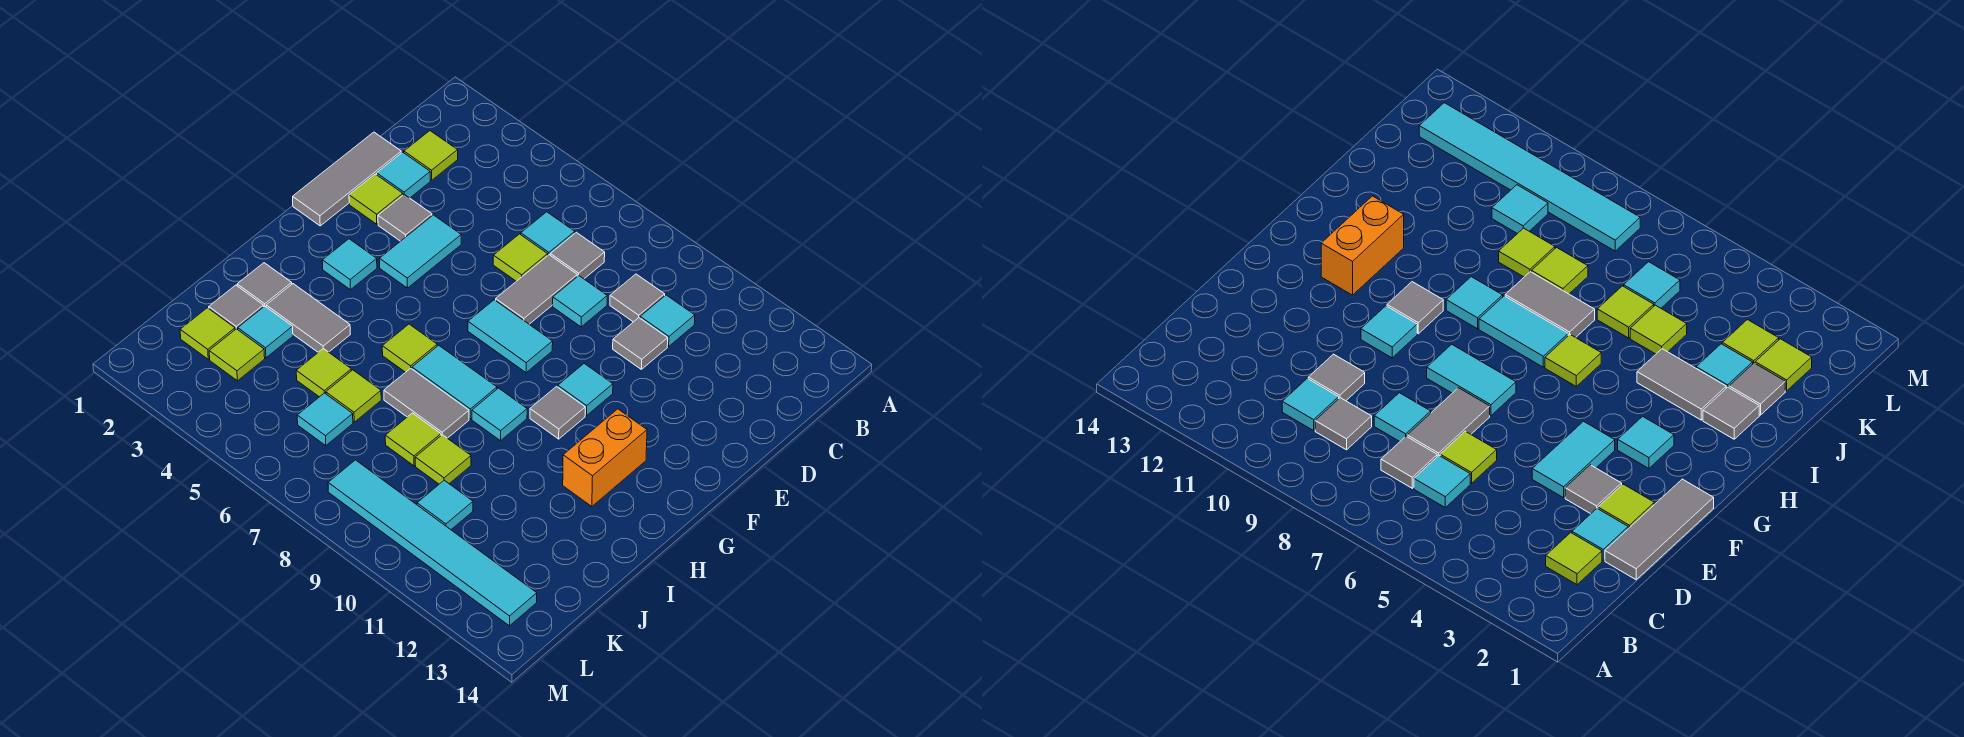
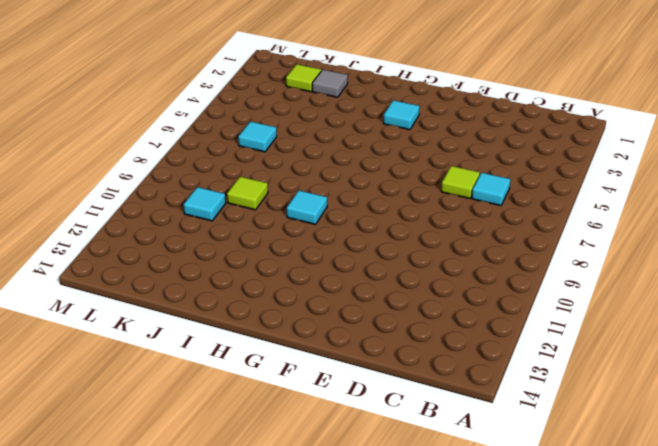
none -> lime 1x1 tile [404,131,458,180]
none -> grey 1x1 tile [550,232,605,279]
none -> grey 1x1 tile [610,274,665,322]
none -> cyan 1x1 tile [640,295,695,346]

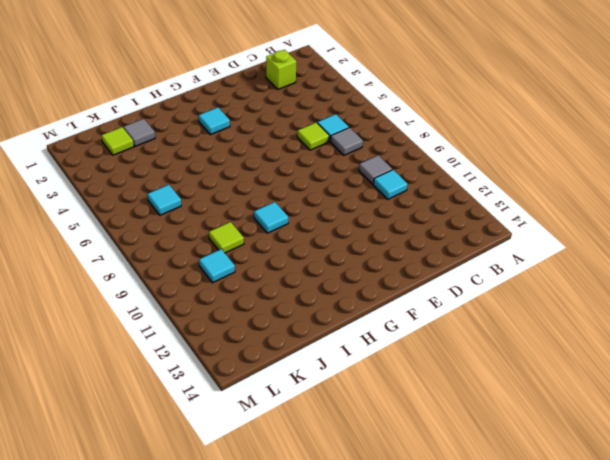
lime 1x1 brick [266,50,296,89] -> lime 1x1 tile [404,131,458,180]
none -> grey 1x3 tile [293,132,401,226]
none -> cyan 1x1 tile [377,152,430,198]
none -> grey 1x2 tile [496,255,577,324]
none -> cyan 1x1 tile [553,276,607,327]

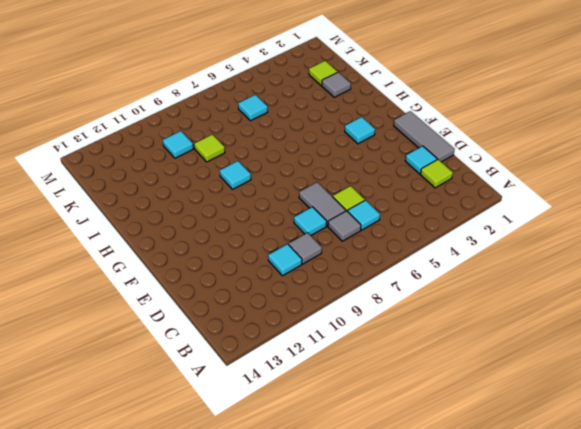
none -> grey 1x1 tile [613,318,668,369]
none -> lime 1x1 tile [349,174,403,224]
none -> grey 1x1 tile [378,194,432,241]
none -> cyan 1x2 tile [379,215,461,288]

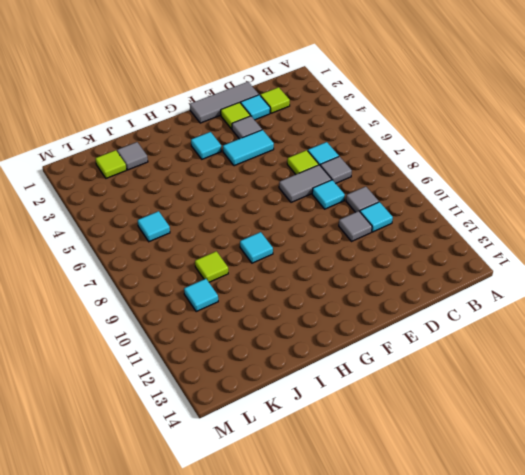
none -> cyan 1x2 tile [468,300,553,373]
none -> cyan 1x1 tile [558,364,613,416]
none -> grey 1x1 tile [530,387,585,439]
none -> orange 1x2 brick [563,409,647,506]

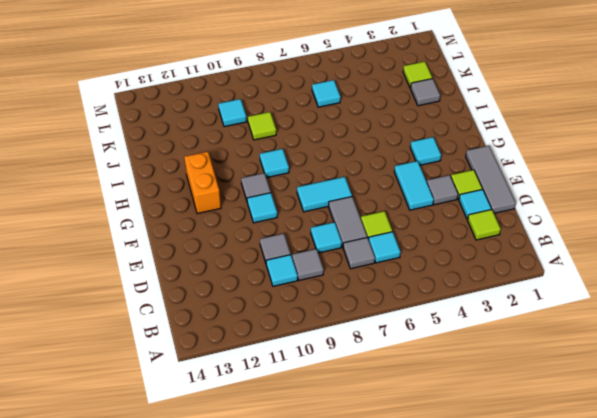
none -> lime 1x1 tile [382,324,437,372]
none -> cyan 1x2 tile [412,345,497,419]
none -> grey 1x1 tile [237,263,292,307]
none -> grey 1x2 tile [266,284,350,352]

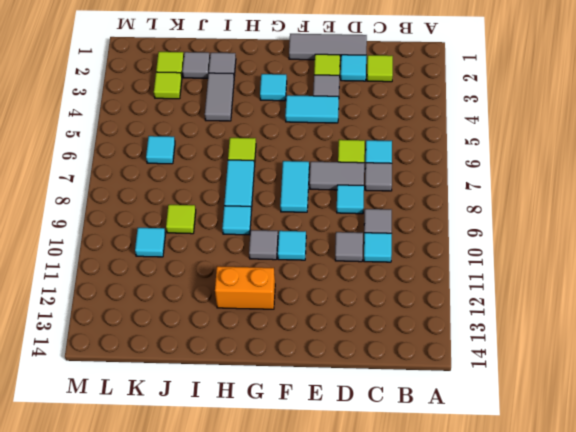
none -> grey 1x2 tile [384,368,469,438]
none -> cyan 1x1 tile [238,306,293,358]
none -> lime 1x1 tile [296,349,351,397]
none -> lime 1x1 tile [326,370,381,422]

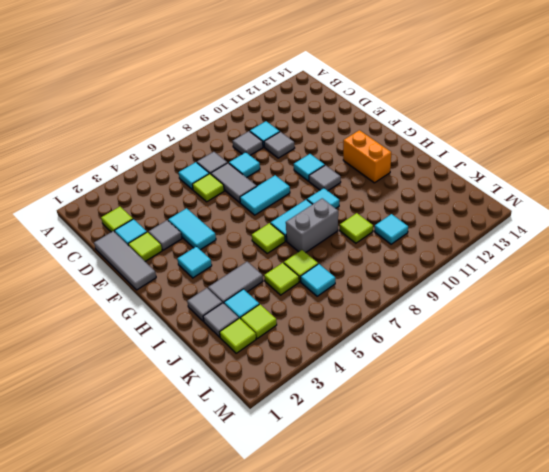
grey 1x2 brick [286,198,338,253] -> grey 1x2 tile [384,368,469,438]
none -> lime 1x1 tile [385,413,441,466]
none -> cyan 1x6 tile [328,460,537,626]

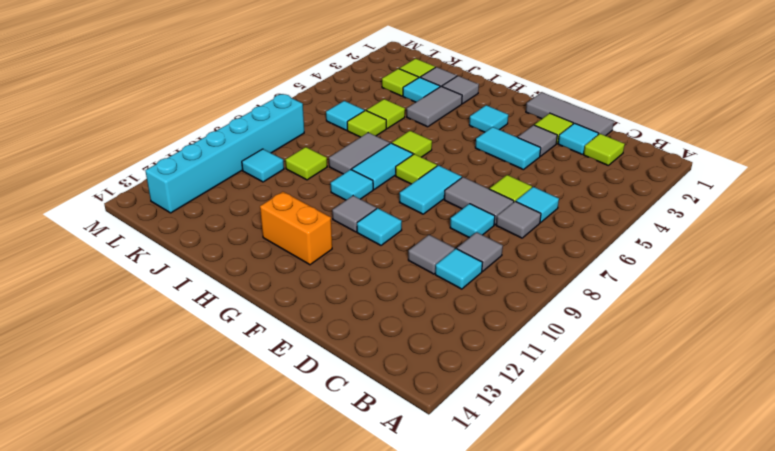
lime 1x1 tile [396,154,437,184] -> lime 1x1 tile moved to [385,413,441,466]
cyan 1x6 brick [145,94,304,213] -> cyan 1x6 tile [328,460,537,626]

